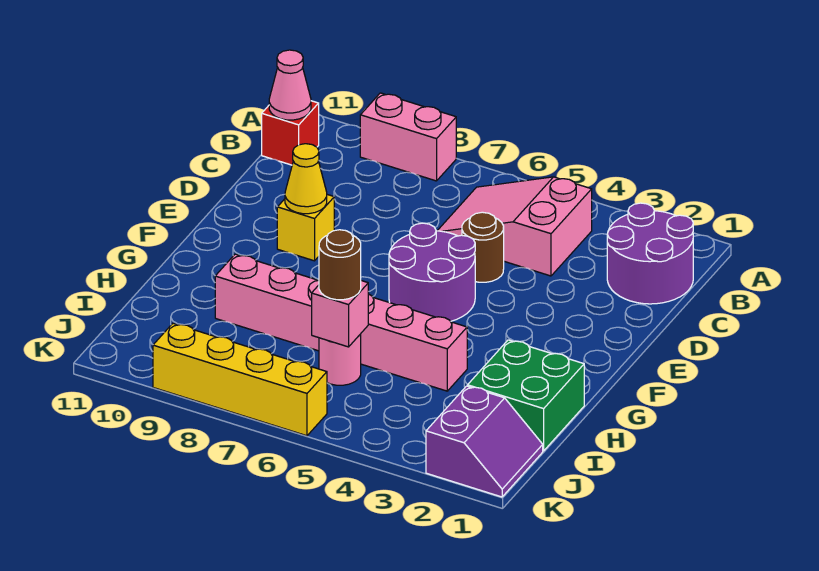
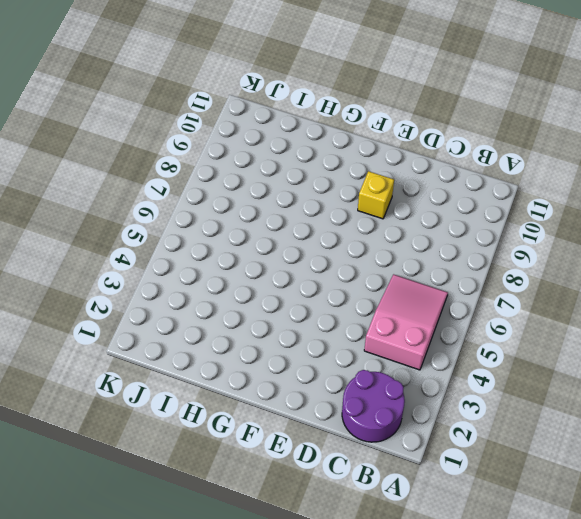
none -> pink 1x2 brick [360,93,456,181]
none -> red 1x1 brick [262,101,319,165]
none -> brown 1x1 round brick [462,212,504,282]

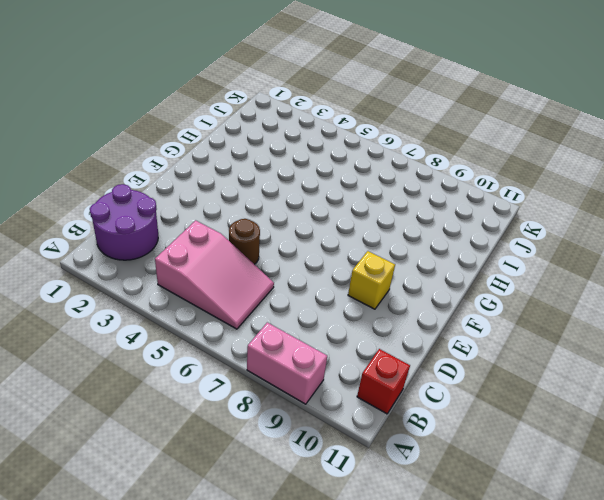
none -> purple 2x2 round brick [389,223,475,321]
none -> green 2x2 brick [468,340,584,451]
none -> pink 1x6 brick [215,254,467,391]

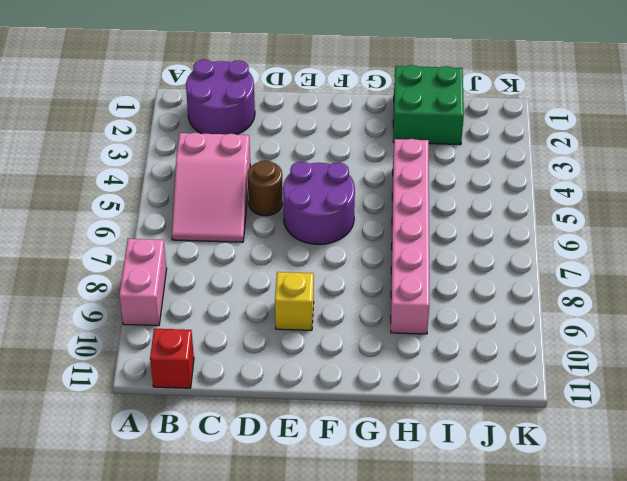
none -> pink 1x1 round brick [319,334,361,385]
none -> purple 2x2 slope [426,386,543,497]
none -> yellow 1x4 brick [153,323,327,436]

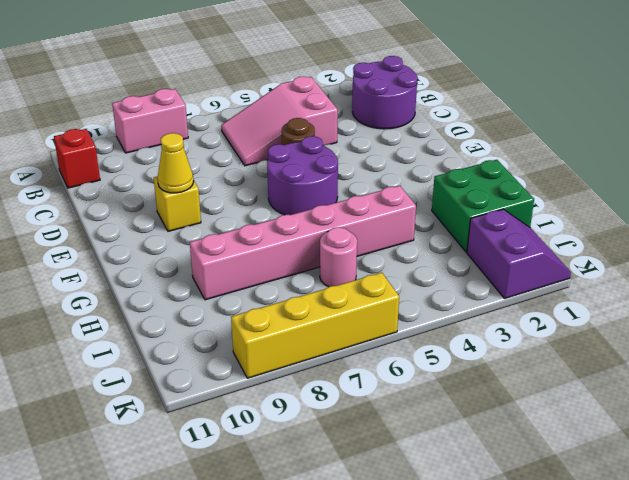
none -> pink 1x1 cone [269,50,311,120]
none -> pink 1x1 brick [312,281,368,347]
none -> brown 1x1 round brick [319,230,361,300]

